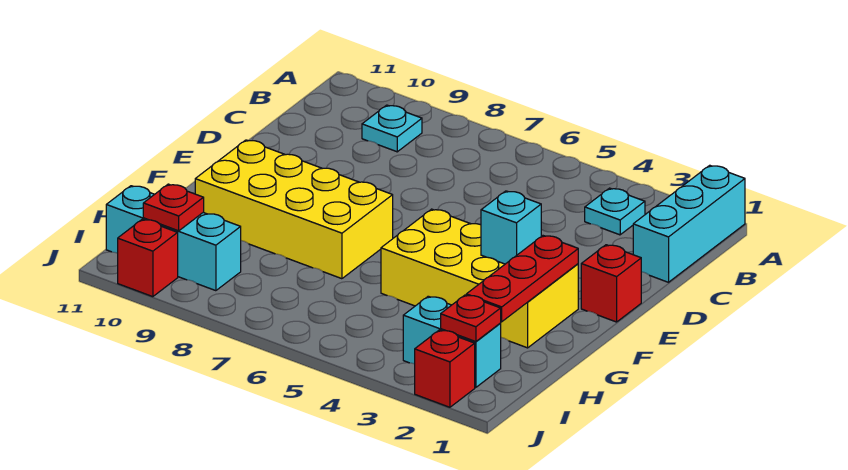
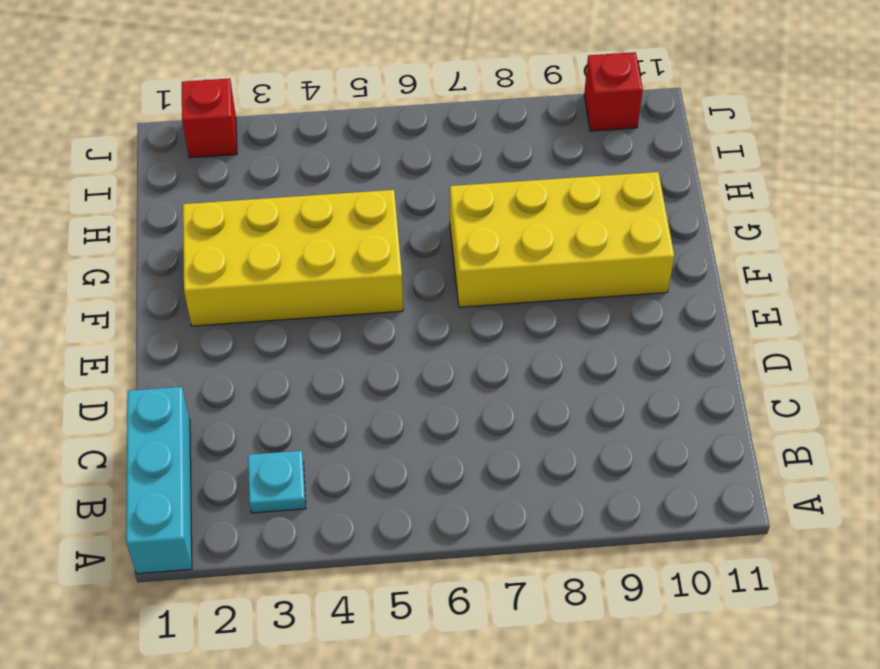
none -> cyan 1x1 plate [362,105,422,152]
none -> red 1x1 brick [581,245,641,322]
none -> cyan 1x2 brick [403,296,501,388]

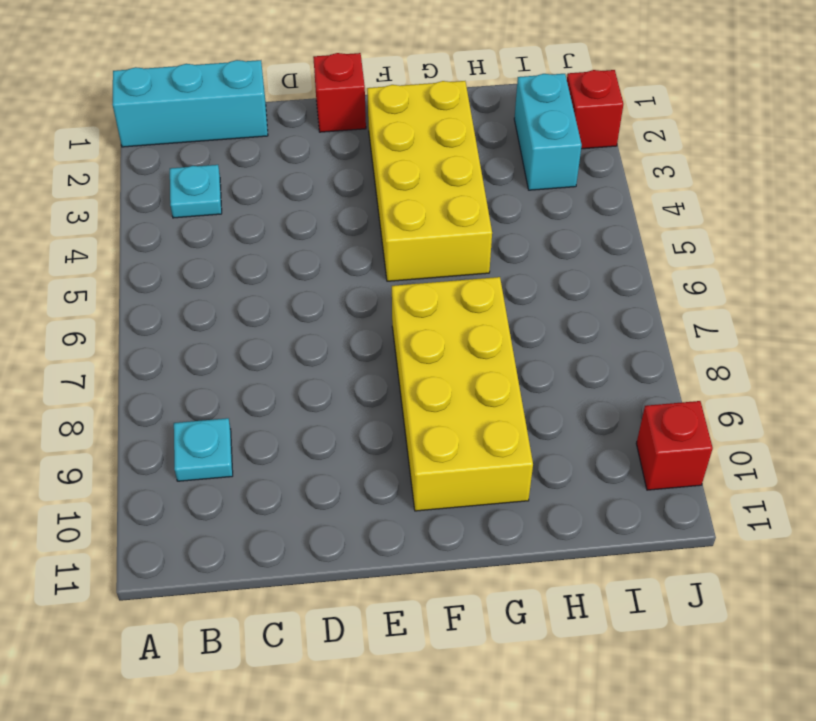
none -> cyan 1x3 brick [106,186,241,291]
none -> red 1x3 plate [466,236,578,322]
none -> cyan 1x1 brick [481,191,541,264]

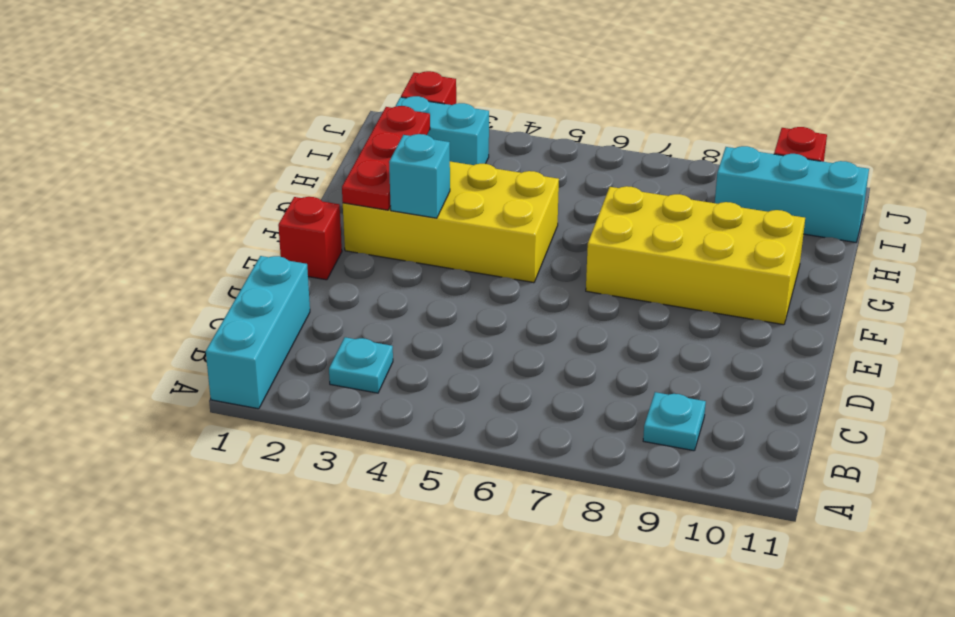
none -> red 1x1 plate [441,295,501,342]
none -> red 1x1 plate [143,184,204,231]

